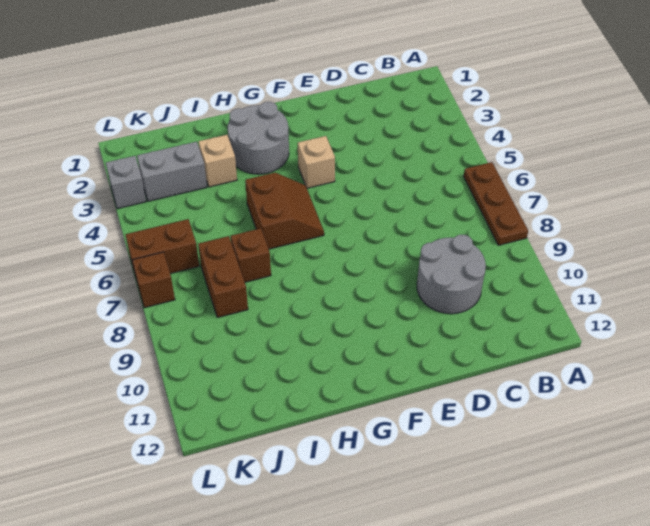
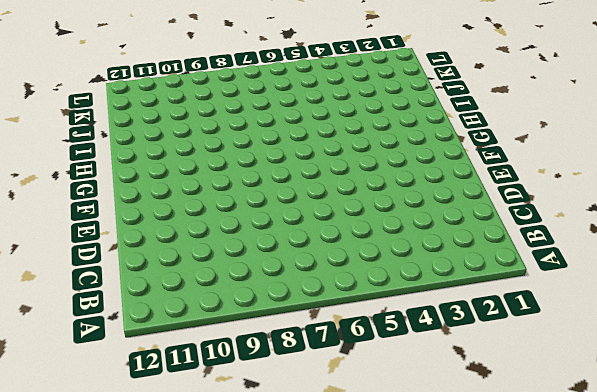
none -> brown 1x3 plate [464,162,528,245]
none -> grey 2x2 round brick [417,235,486,314]
none -> tan 1x1 brick [298,136,335,188]

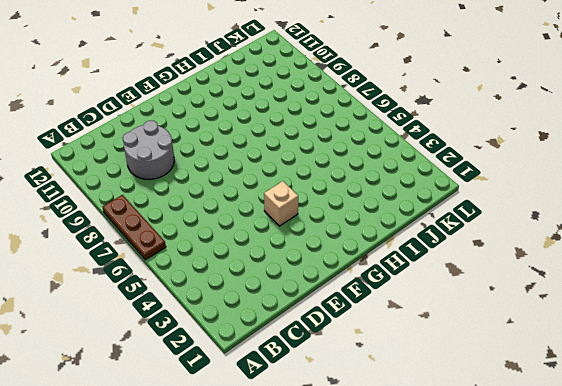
none -> grey 2x2 round brick [228,102,289,174]
none -> brown 2x2 slope [245,173,324,249]
none -> tan 1x1 brick [199,135,237,187]

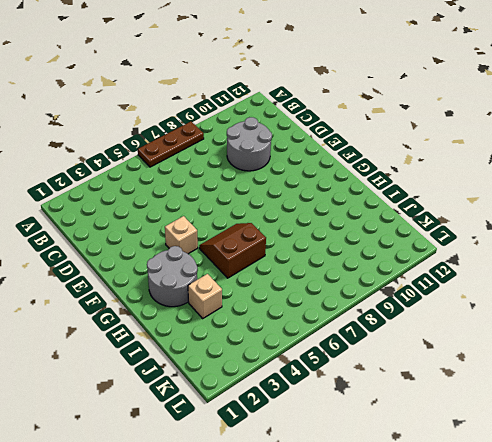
none -> brown 1x1 brick [231,228,271,282]
none -> grey 1x2 brick [137,142,207,201]
none -> brown 1x2 brick [198,236,248,317]

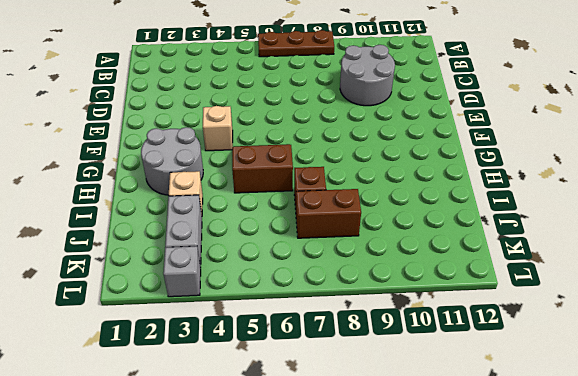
none -> brown 1x2 brick [125,219,199,276]
none -> brown 1x1 brick [132,252,175,308]

